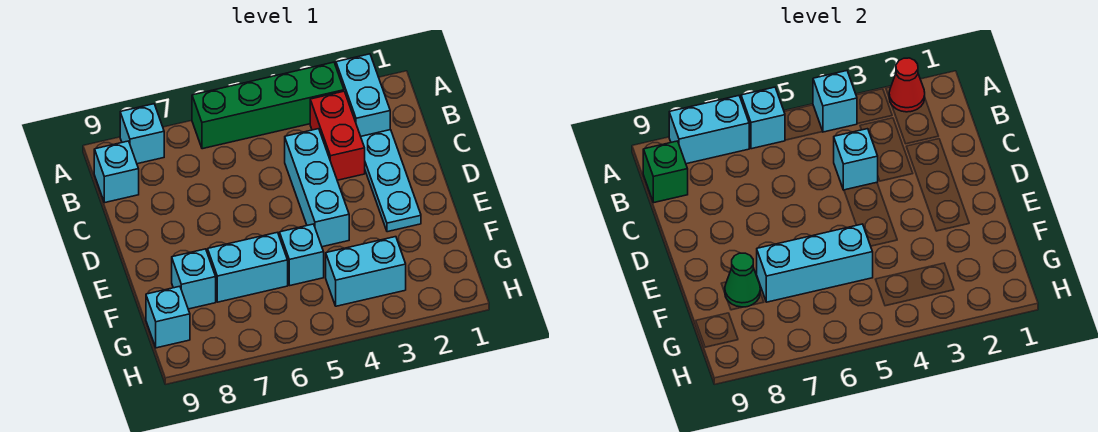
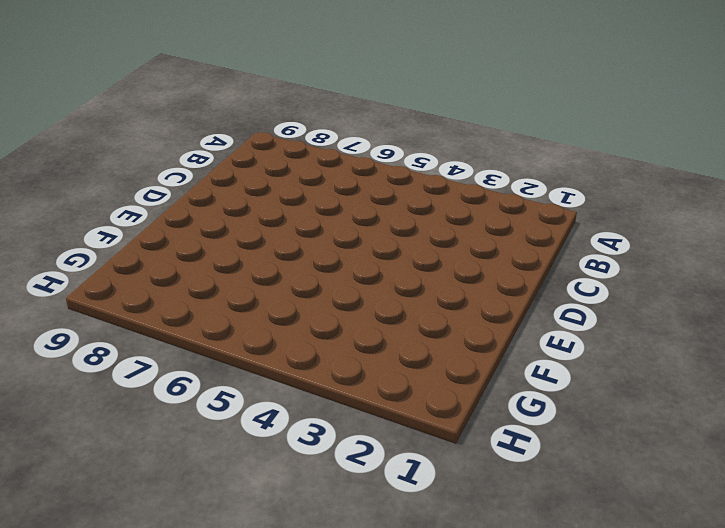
none -> cyan 1x2 brick [336,54,390,136]
none -> green 1x4 brick [192,62,344,149]
none -> cyan 1x1 brick [120,104,164,164]

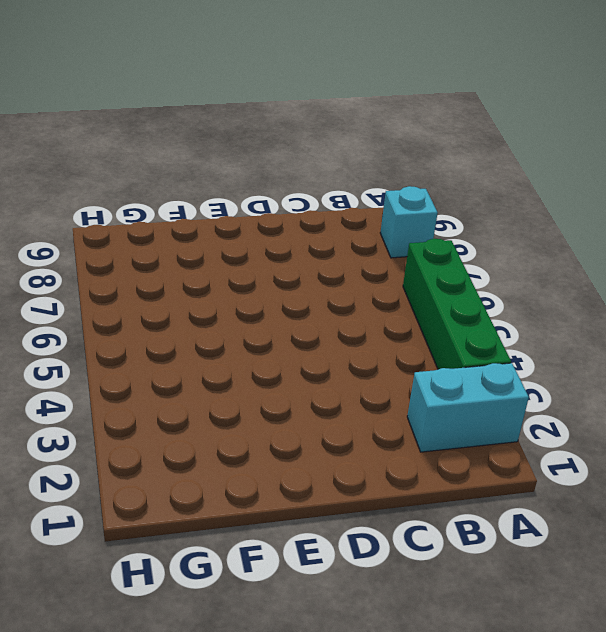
none -> red 1x2 brick [310,91,365,180]
none -> cyan 1x1 brick [94,141,139,203]
none -> cyan 1x3 plate [361,130,421,232]

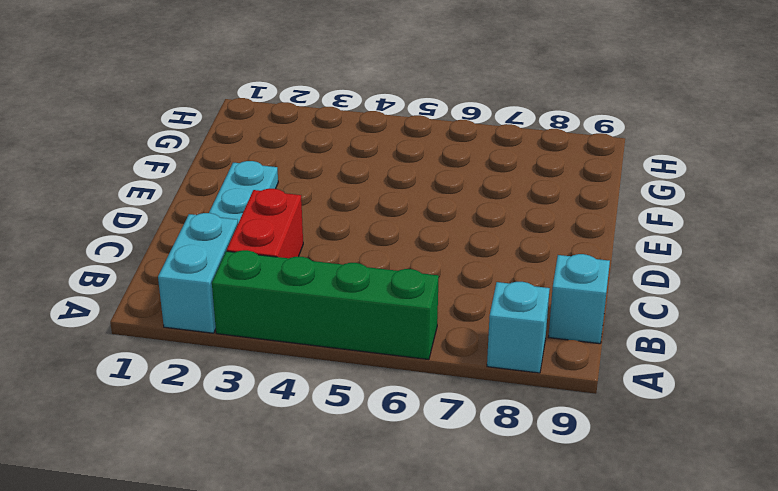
none -> cyan 1x3 brick [285,129,349,247]
none -> cyan 1x1 brick [279,224,324,286]
none -> cyan 1x2 brick [208,232,288,302]

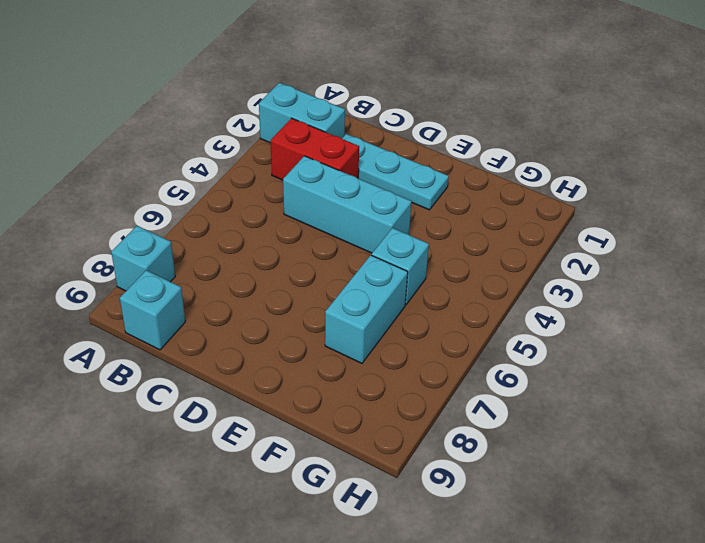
none -> green 1x4 brick [192,62,344,149]
none -> cyan 1x1 brick [172,249,216,309]
none -> cyan 1x2 brick [326,237,406,306]

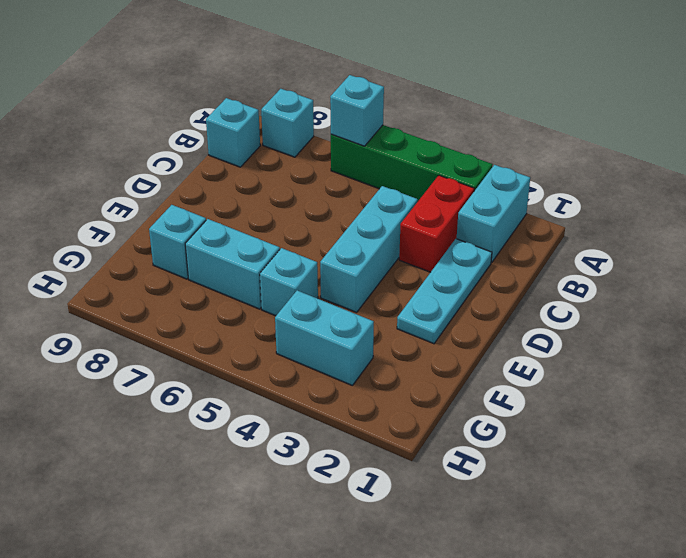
none -> cyan 1x1 brick [146,286,190,348]
none -> red 1x1 cone [889,58,925,112]
none -> cyan 1x1 brick [813,71,857,132]

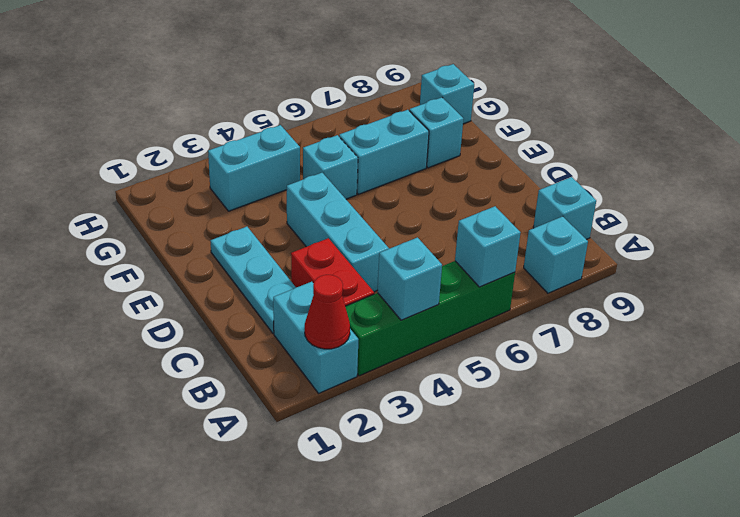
none -> cyan 1x2 brick [669,96,749,164]
none -> green 1x1 brick [643,141,688,203]
none -> cyan 1x1 brick [834,129,878,190]

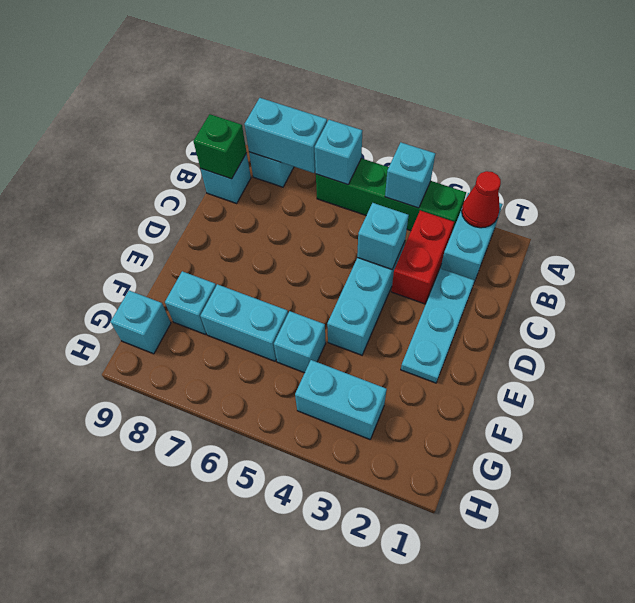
none -> cyan 1x3 brick [757,224,873,302]
none -> green 1x1 cone [725,253,760,307]

